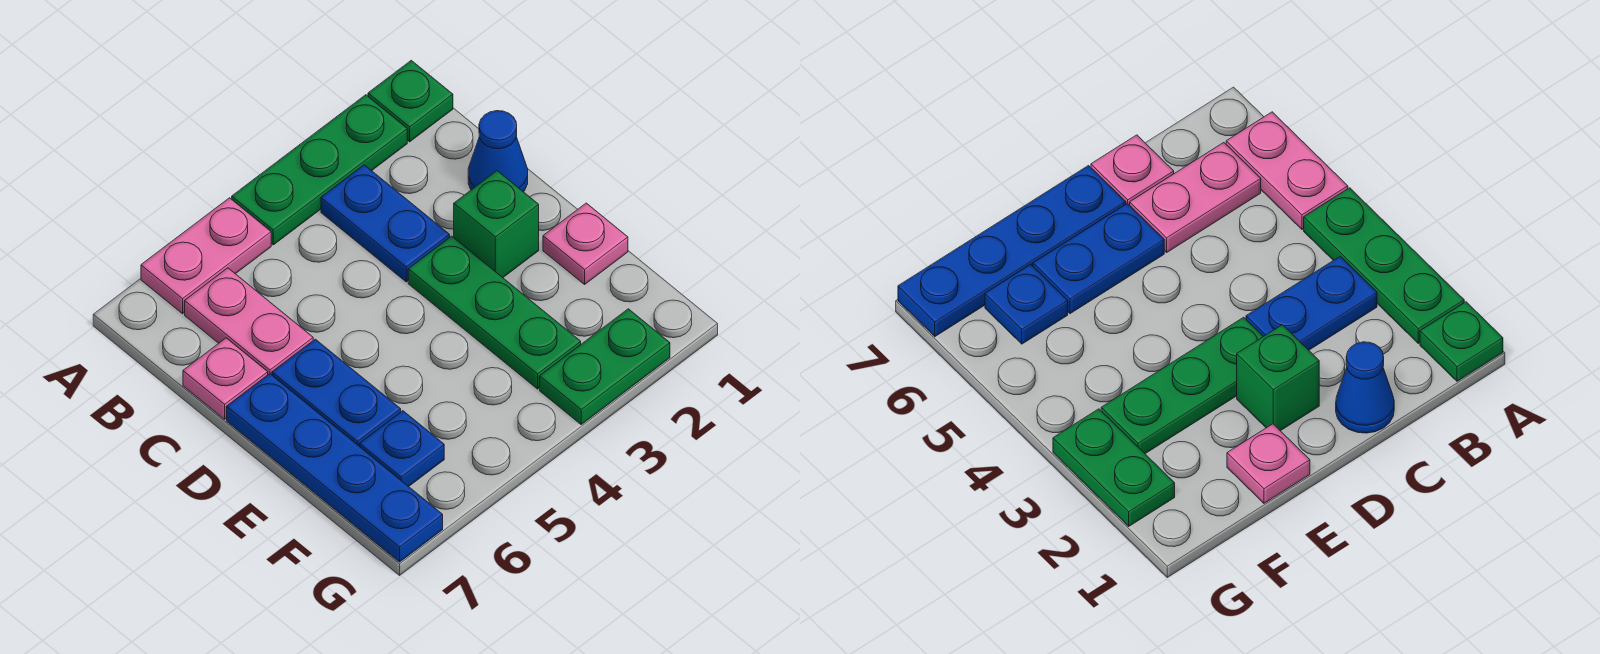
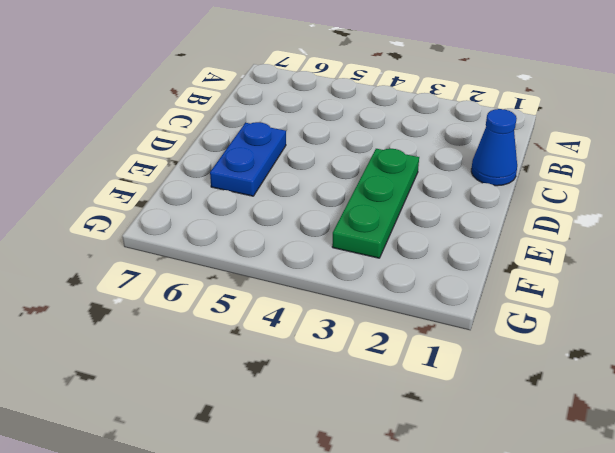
none -> green 1x1 plate [368,60,453,142]
none -> green 1x3 plate [232,95,407,245]
none -> pink 1x2 plate [141,198,271,314]

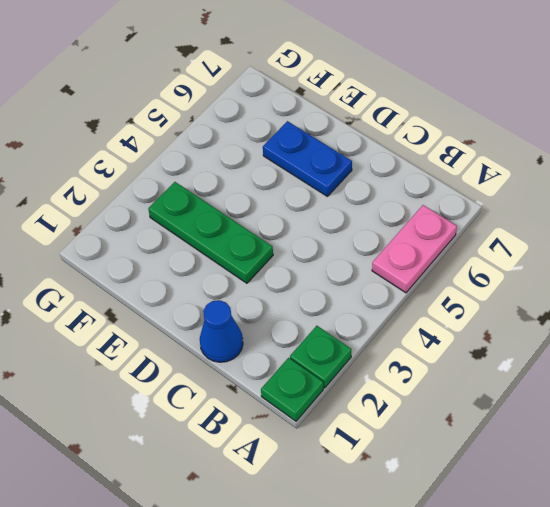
green 1x1 plate [290,326,352,388] -> green 1x3 plate [232,95,407,245]
none -> blue 1x2 plate [321,165,450,282]
none -> pink 1x2 plate [185,268,313,375]
none -> pink 1x1 plate [183,338,268,419]

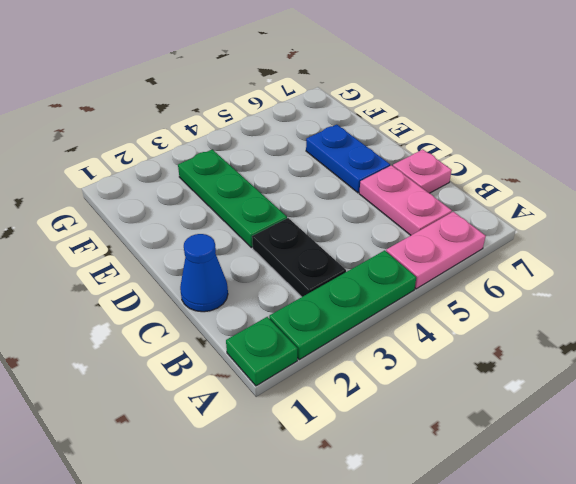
black 1x2 plate [252,218,346,297] -> blue 1x2 plate [321,165,450,282]
none -> green 1x1 brick [454,171,539,278]
none -> blue 1x4 plate [227,374,443,562]
none -> pink 1x1 plate [543,203,628,284]

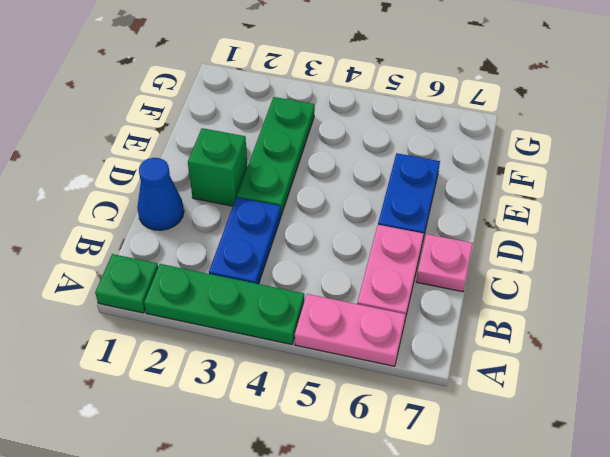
none -> blue 1x4 plate [227,374,443,562]
none -> pink 1x1 plate [543,203,628,284]
none -> blue 1x1 plate [360,411,444,486]

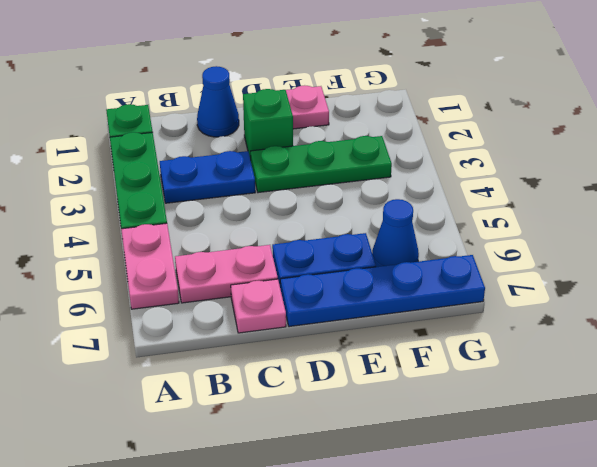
blue 1x1 cone [372,199,419,267] -> blue 1x1 plate [360,411,444,486]
none -> green 1x2 plate [540,309,670,424]

